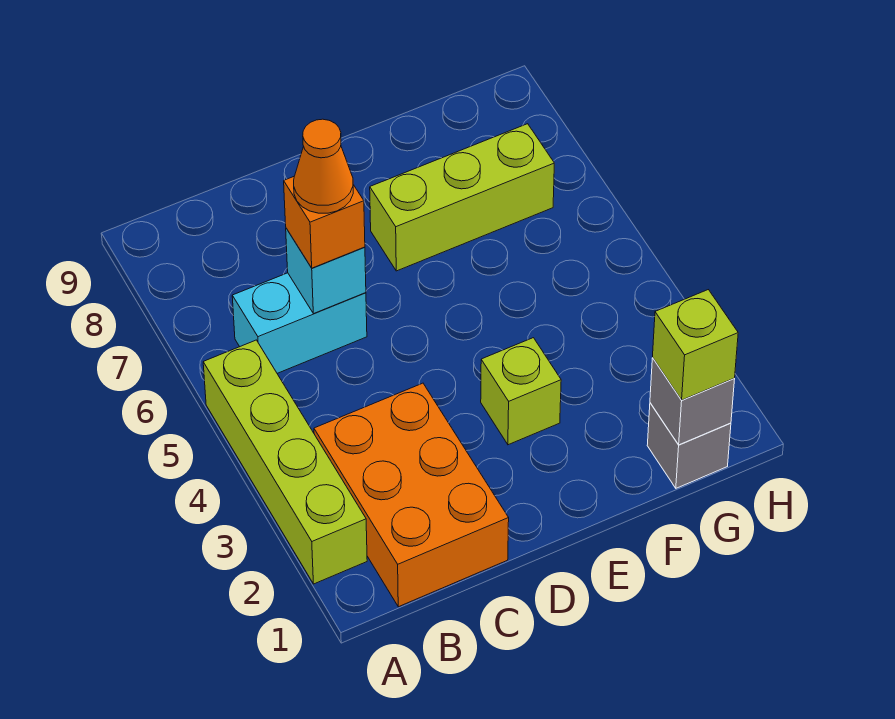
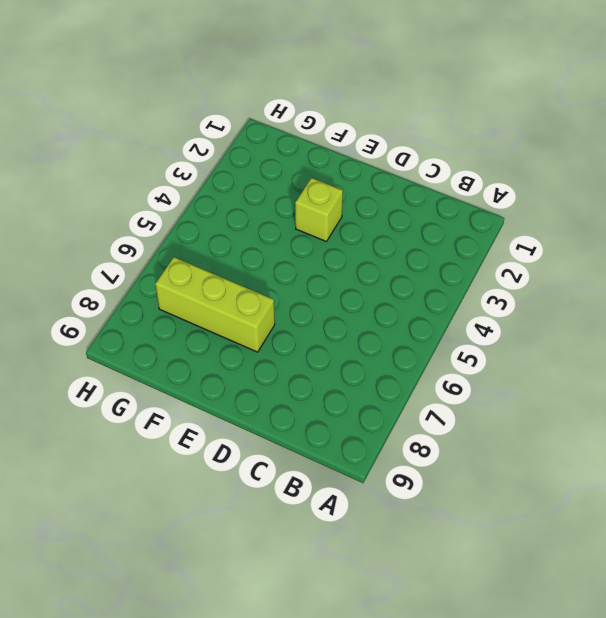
none -> lime 1x4 brick [203,340,367,584]
none -> orange 2x3 brick [314,383,509,607]

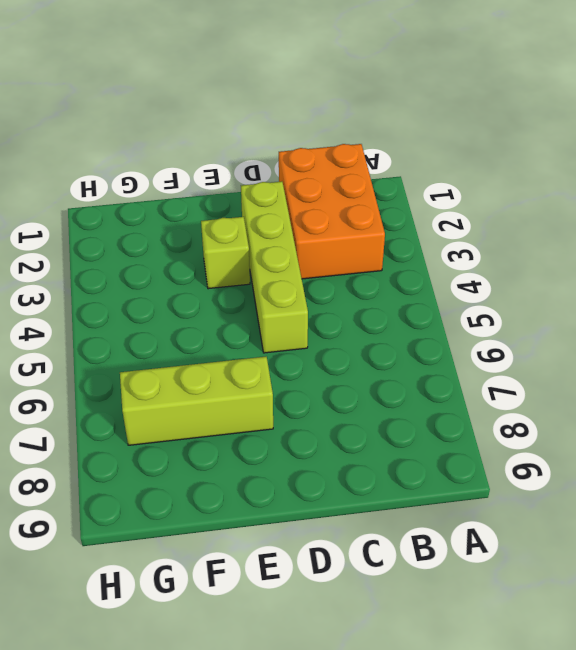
lime 1x4 brick [241,182,308,353] -> lime 1x4 brick moved to [203,340,367,584]
none -> cyan 1x2 brick [232,273,367,373]
none -> grey 1x1 brick [647,403,731,488]

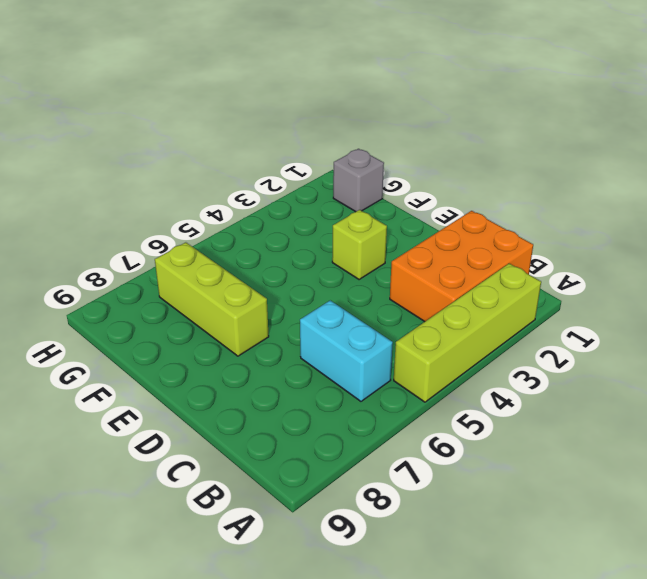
none -> cyan 1x1 brick [286,228,366,314]
none -> grey 1x1 brick [650,358,735,445]

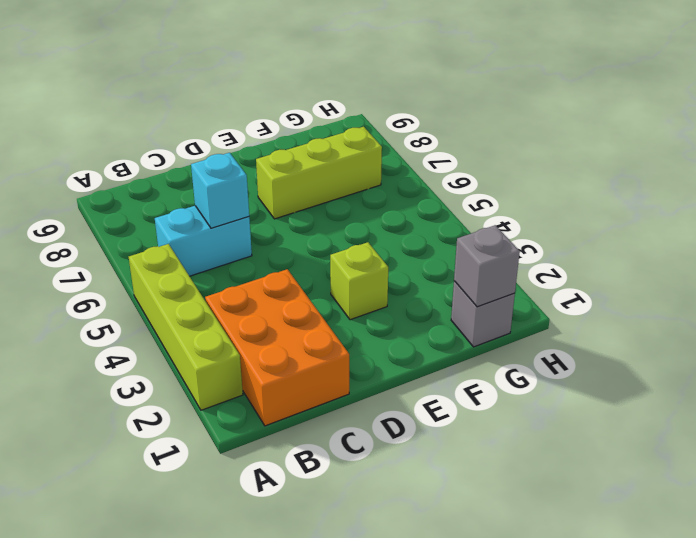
none -> orange 1x1 brick [284,177,365,268]
none -> lime 1x1 brick [653,290,738,400]

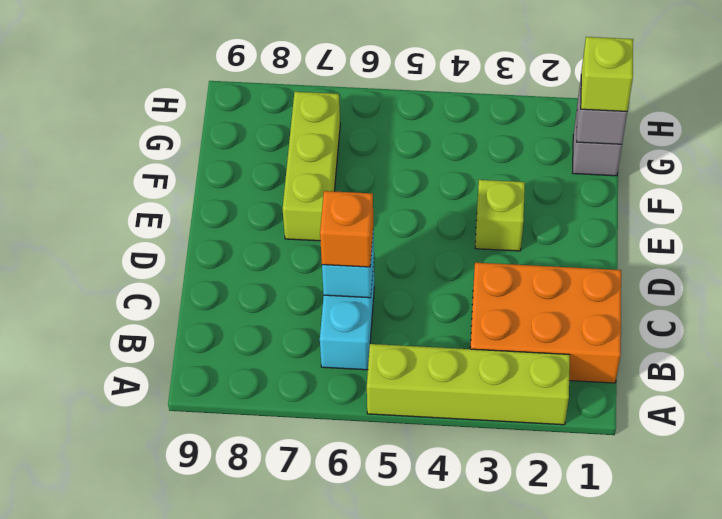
none -> orange 1x1 cone [294,119,353,213]

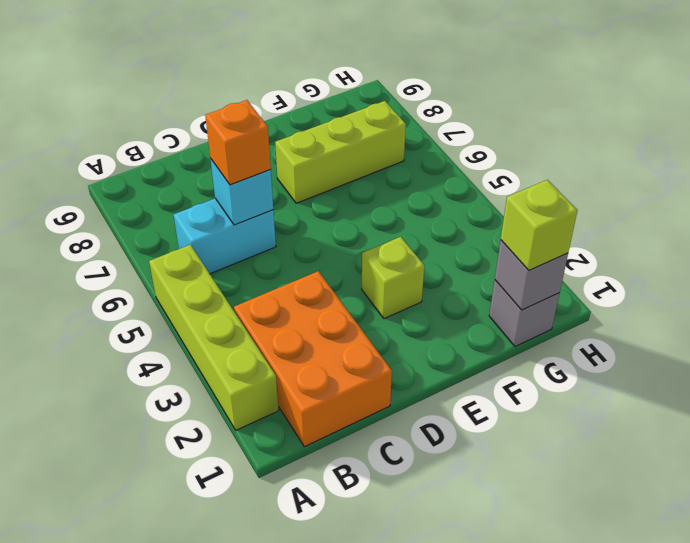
none -> orange 1x1 cone [294,119,353,213]

